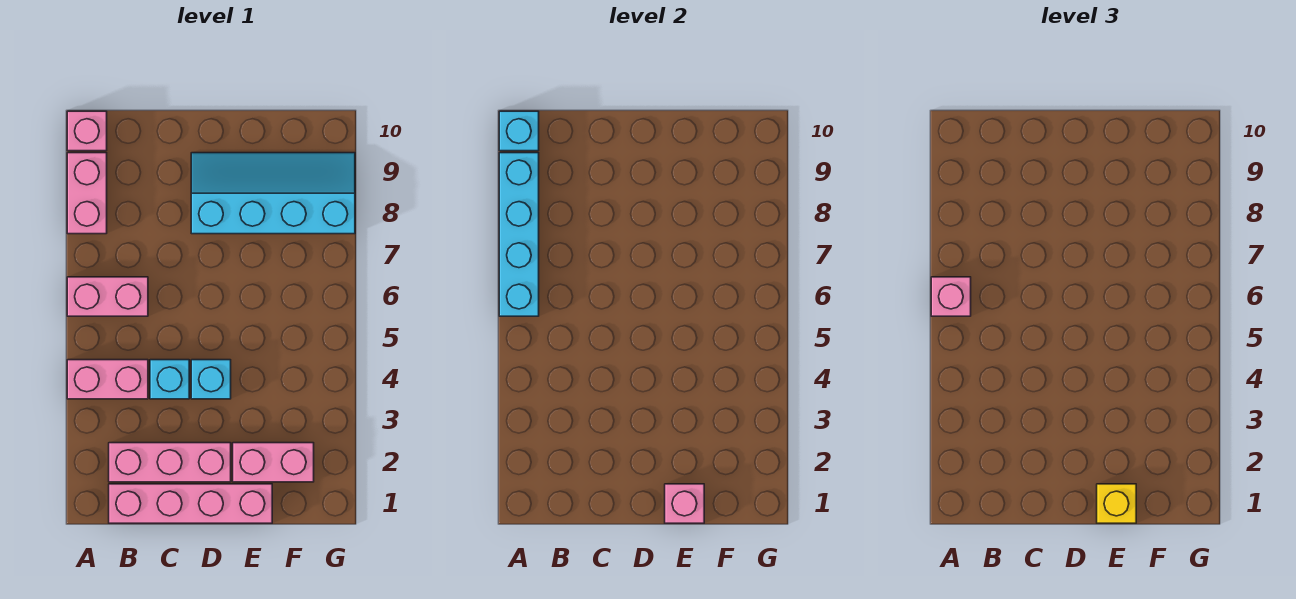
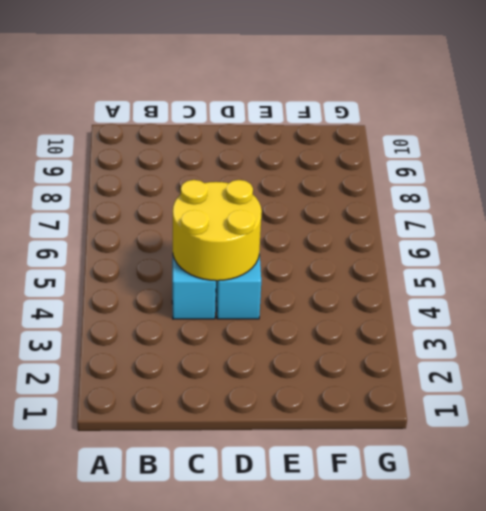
yellow 2x2 round brick [173,180,262,281] -> none
none -> pink 1x2 brick [67,360,148,399]
none -> pink 1x2 brick [67,277,148,316]
none -> pink 1x2 brick [67,153,107,234]

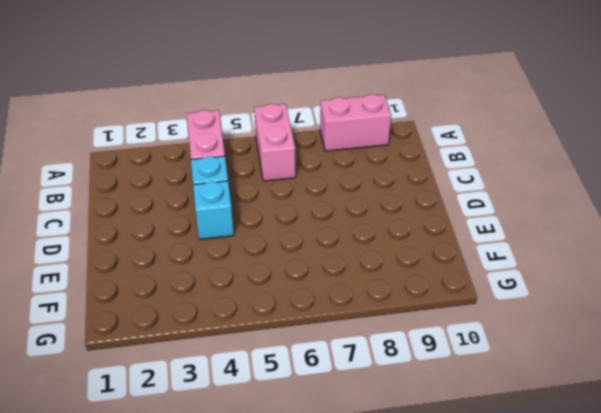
none -> pink 1x1 brick [67,111,107,151]
none -> pink 1x4 brick [109,484,272,523]
none -> pink 1x3 brick [109,443,231,482]

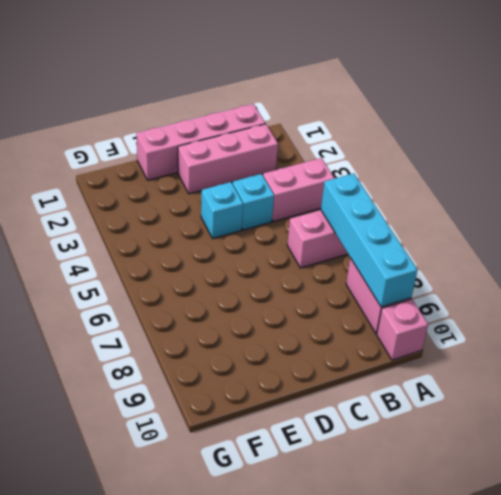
none -> cyan 2x4 slope [191,153,355,234]
none -> pink 1x2 brick [233,443,314,482]
none -> cyan 1x1 brick [499,111,539,151]

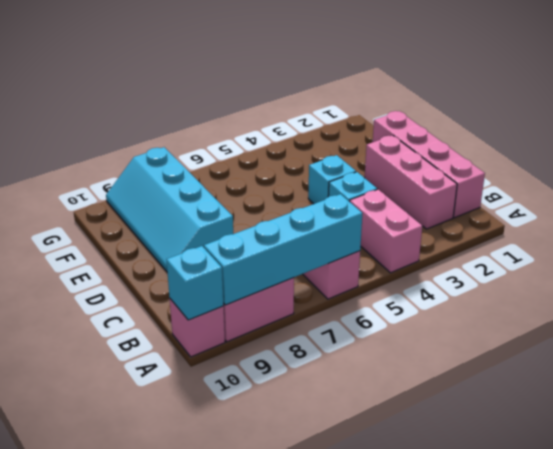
none -> pink 1x2 brick [233,443,314,482]
none -> pink 1x1 brick [665,484,704,523]
none -> pink 1x1 brick [931,277,971,316]

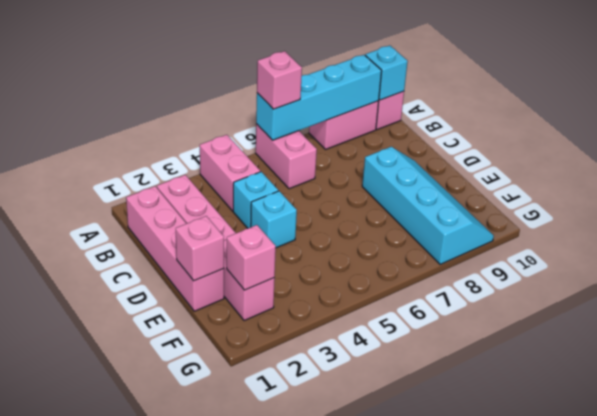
pink 1x1 brick [227,225,276,290] -> none
none -> yellow 1x1 brick [1097,484,1136,523]

